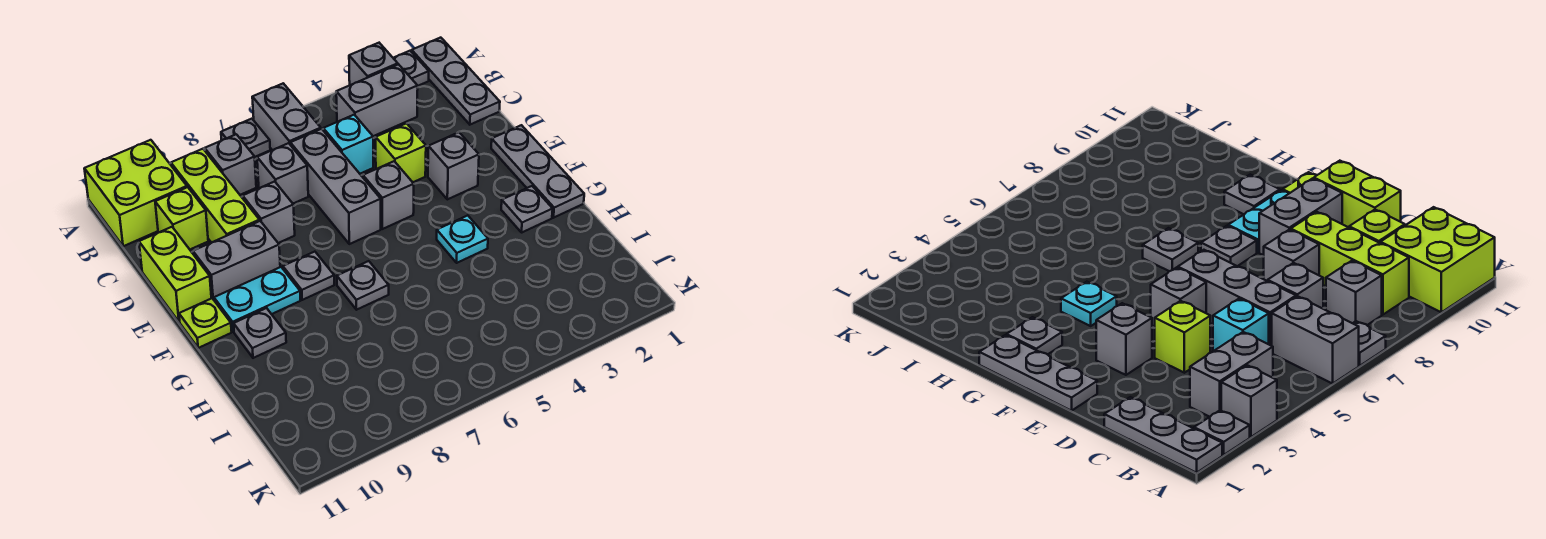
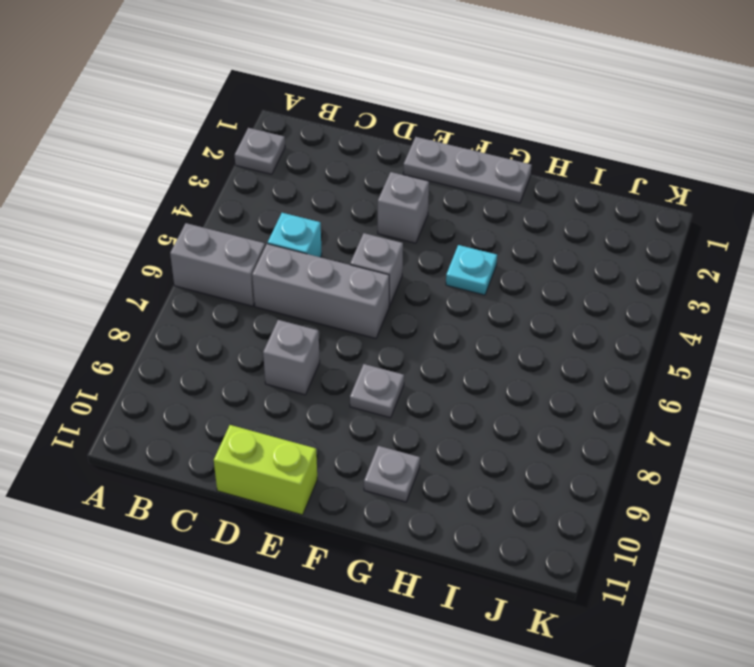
none -> grey 1x3 plate [412,38,500,125]
none -> grey 1x1 brick [349,43,398,85]
none -> grey 1x1 plate [221,119,270,157]

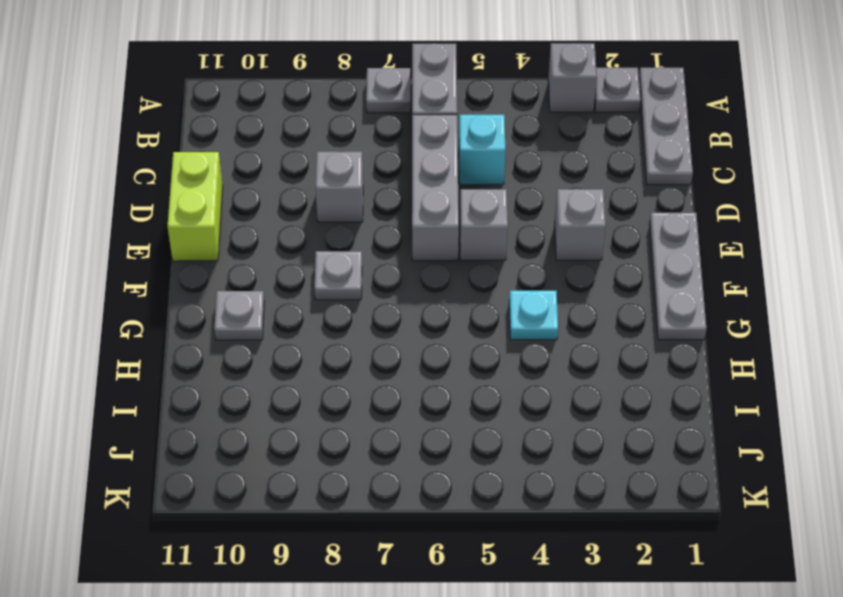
none -> lime 2x2 brick [84,140,187,246]
none -> grey 1x2 brick [336,64,418,136]
none -> grey 1x1 brick [205,134,256,195]

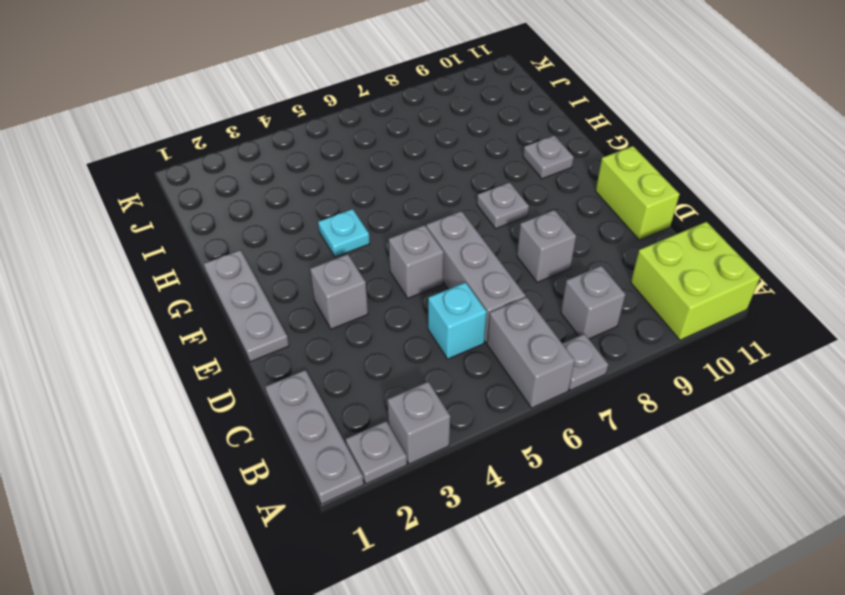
none -> grey 1x2 brick [336,64,418,136]
none -> lime 1x3 brick [171,149,260,243]
none -> grey 1x1 brick [257,143,308,203]

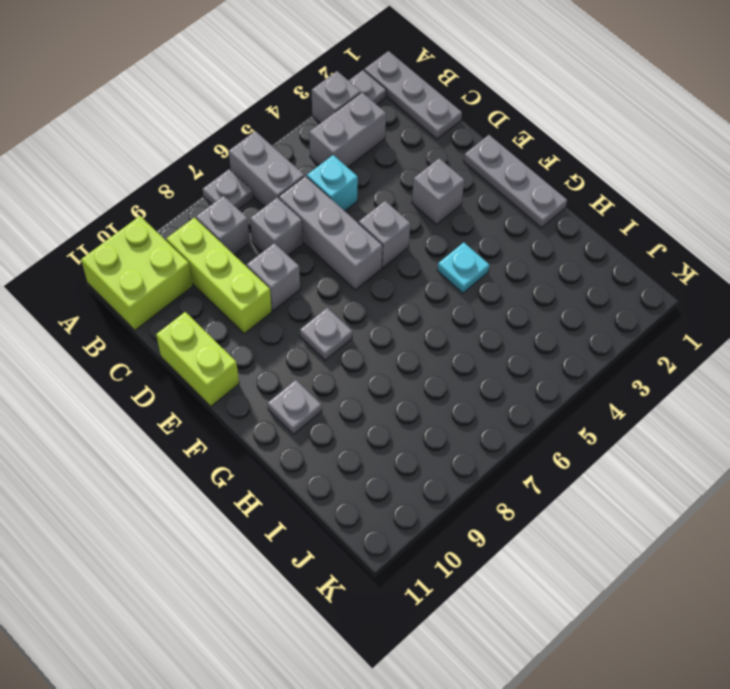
none -> lime 1x1 brick [155,187,208,249]
none -> lime 1x1 brick [376,123,426,182]
none -> grey 1x2 brick [193,221,280,300]

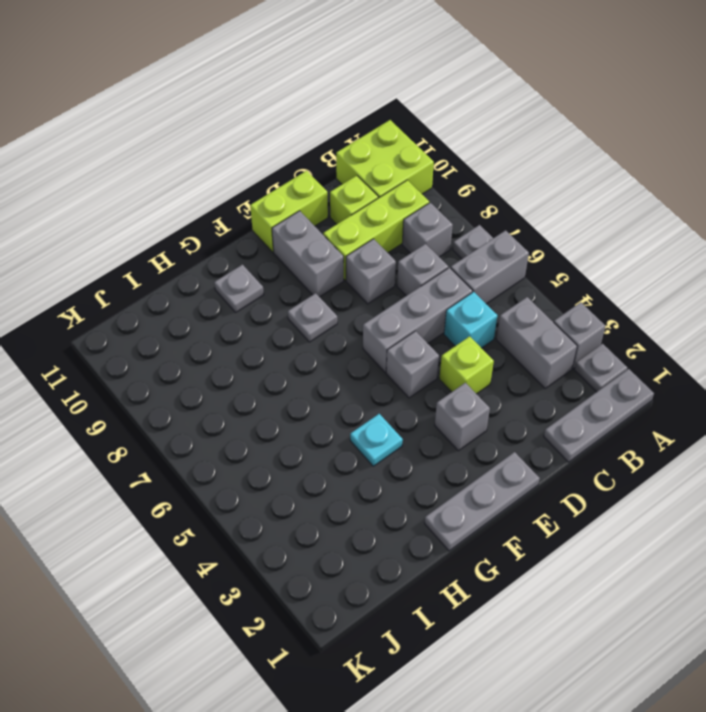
none -> cyan 1x2 plate [214,267,301,332]
none -> lime 1x1 plate [179,298,232,348]
none -> grey 1x1 plate [501,186,553,232]

